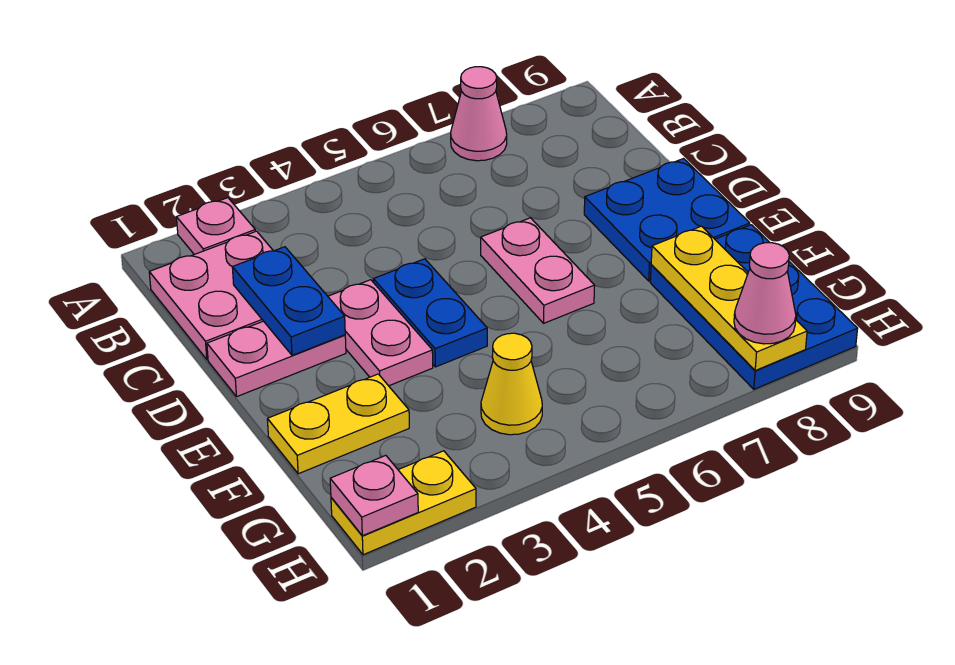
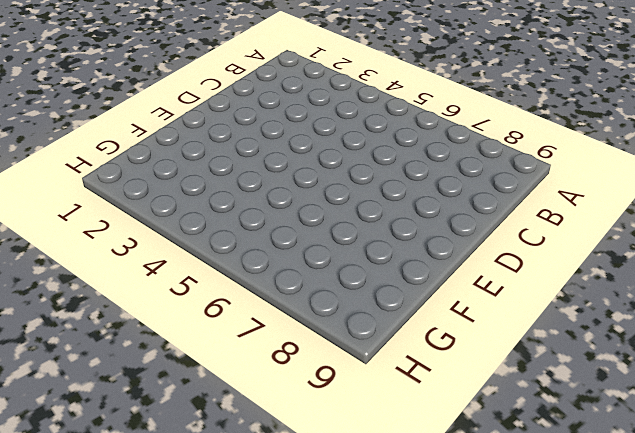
none -> pink 1x1 plate [177,198,255,254]
none -> pink 1x1 cone [451,67,507,161]
none -> pink 2x2 plate [149,231,273,359]

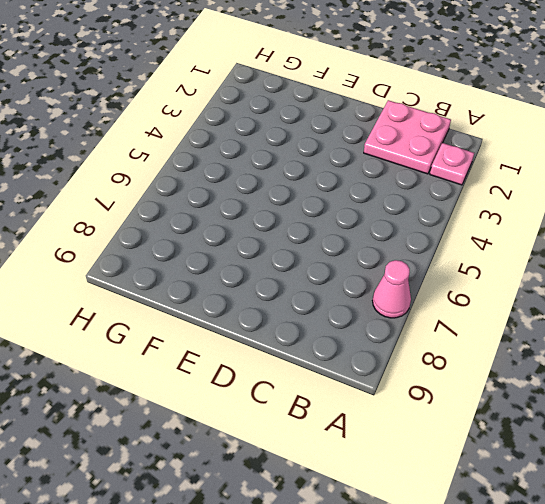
none -> pink 1x2 plate [207,321,346,396]
none -> pink 1x2 plate [328,280,433,386]
none -> blue 1x2 plate [373,259,487,367]

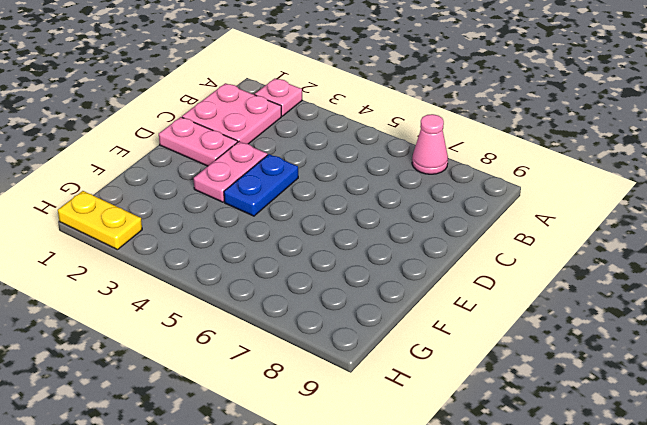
none -> pink 1x2 plate [481,218,595,323]
none -> blue 2x2 plate [584,159,750,281]
none -> yellow 1x2 plate [267,374,409,474]

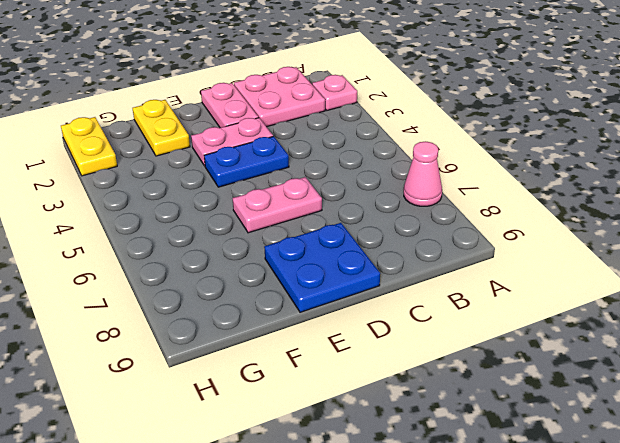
none -> blue 2x3 plate [650,225,858,389]
none -> yellow 1x1 cone [481,333,542,435]
none -> blue 1x2 plate [232,247,345,355]

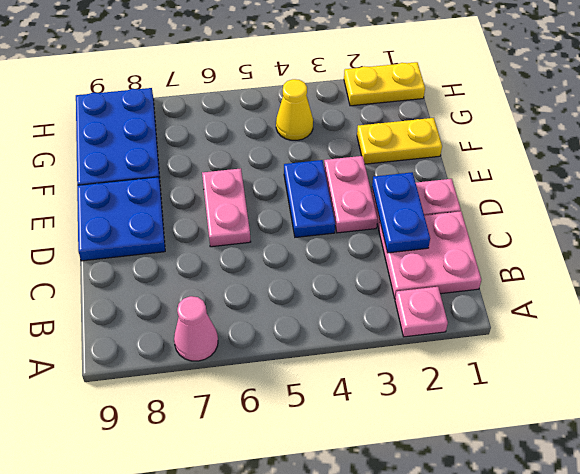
none -> yellow 1x3 plate [651,226,807,370]
none -> pink 1x1 plate [330,455,418,536]
none -> pink 1x1 cone [734,243,796,344]

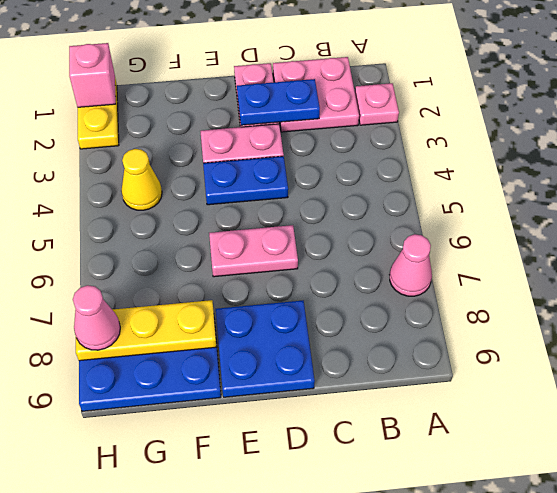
pink 1x1 brick [69,43,116,107] -> pink 1x1 plate [330,455,418,536]
none -> yellow 1x2 plate [267,374,409,474]

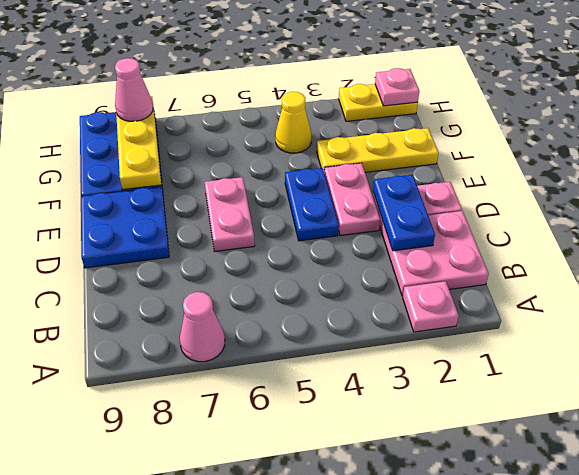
yellow 1x3 plate [317,128,439,172] -> yellow 1x2 plate [267,374,409,474]

